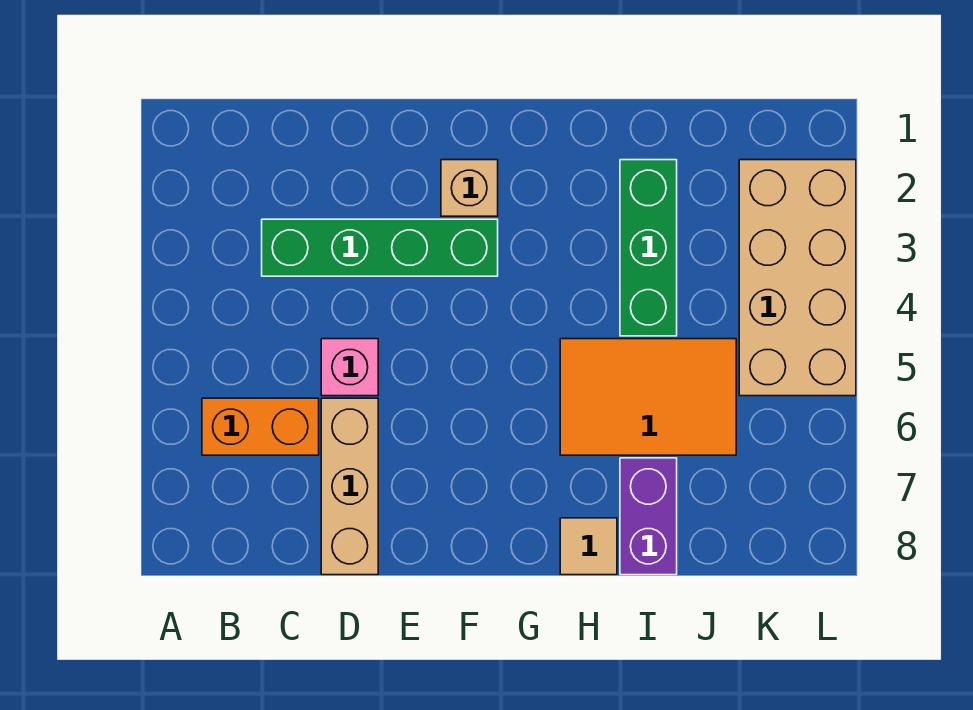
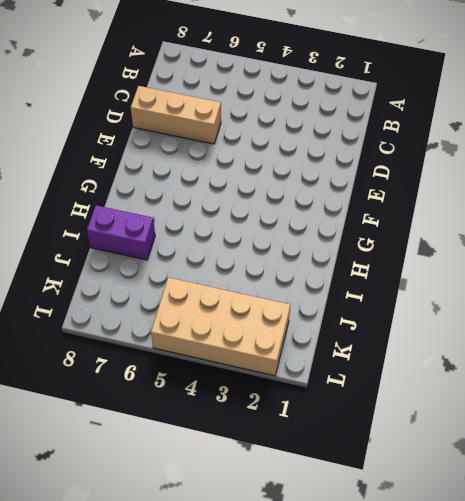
none -> orange 1x2 brick [202,398,319,455]
none -> green 1x4 brick [262,219,498,276]

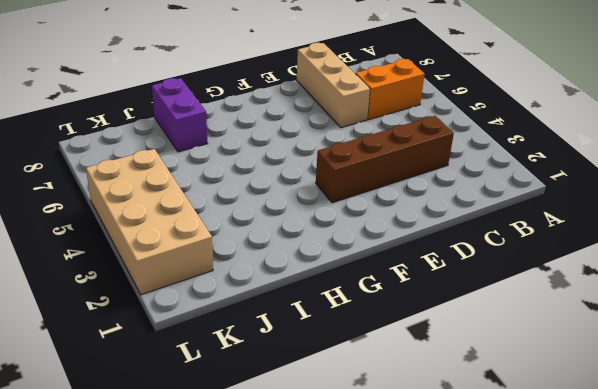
brown 1x4 brick [316,116,454,203] -> green 1x4 brick [262,219,498,276]
none -> pink 1x1 brick [321,339,378,396]
none -> tan 1x1 brick [441,160,498,216]

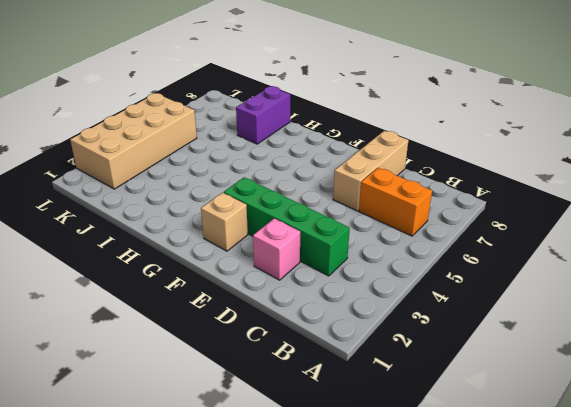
pink 1x1 brick [253,218,300,280] -> pink 1x1 brick moved to [321,339,378,396]
none -> orange 2x3 tile [560,339,736,455]
none -> tan 1x1 tile [560,518,617,575]

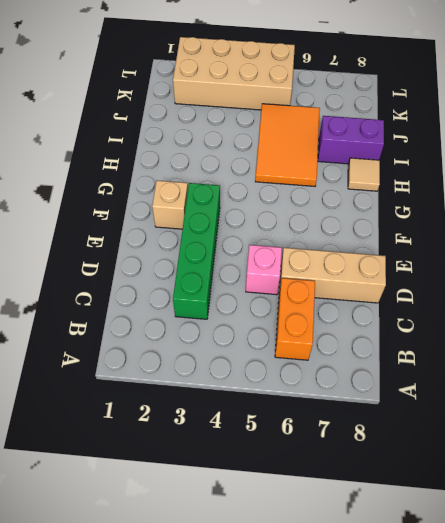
none -> green 1x3 brick [620,160,677,336]

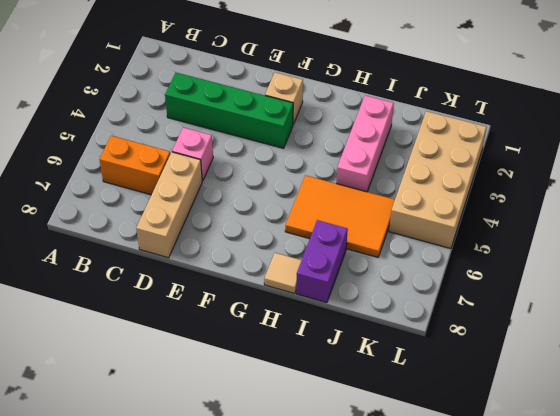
pink 1x3 brick [336,96,394,192] -> green 1x3 brick [620,160,677,336]

